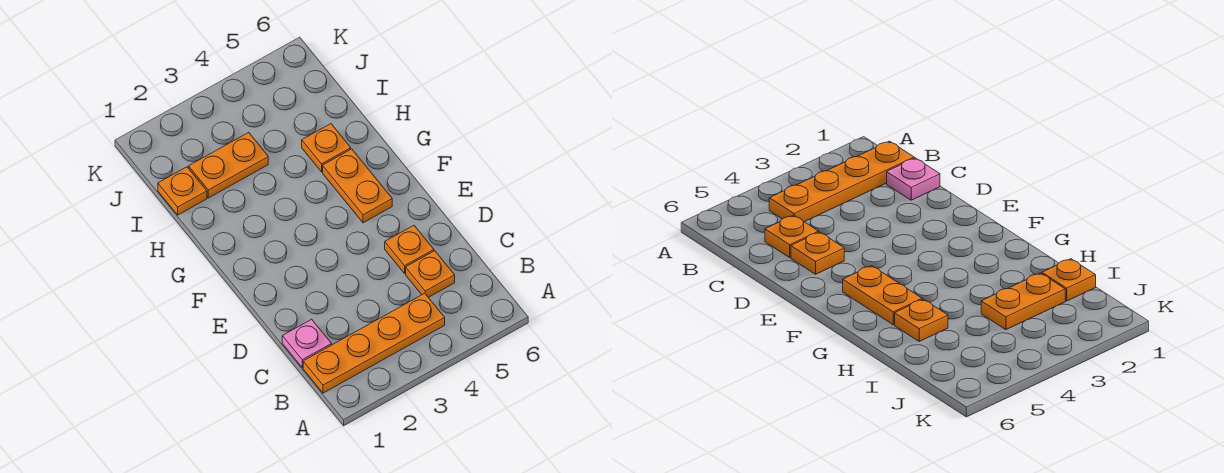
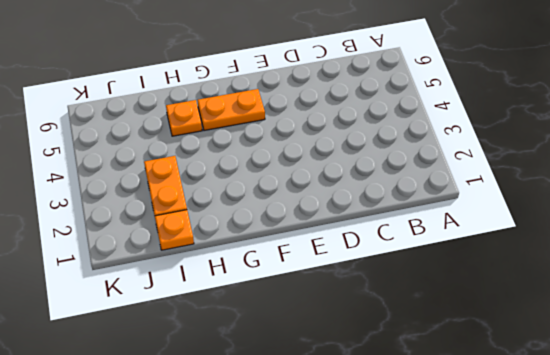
none -> orange 1x4 plate [303,293,445,393]
none -> pink 1x1 plate [282,319,332,368]

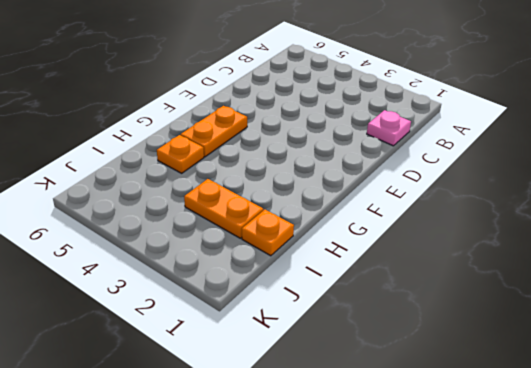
none -> orange 1x4 plate [303,293,445,393]
none -> orange 1x1 plate [406,251,455,298]

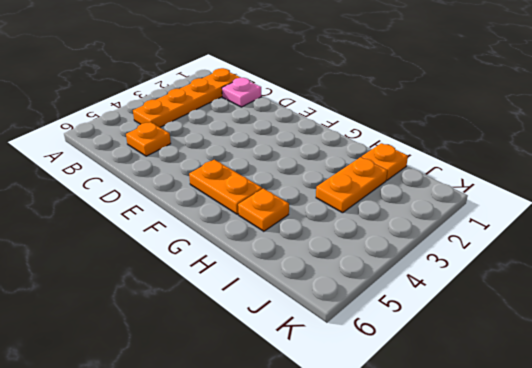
none -> orange 1x1 plate [385,226,434,273]

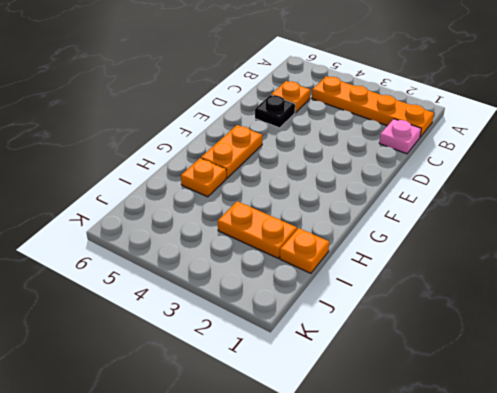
black 1x1 plate [255,95,295,128] -> orange 1x1 plate [385,226,434,273]

